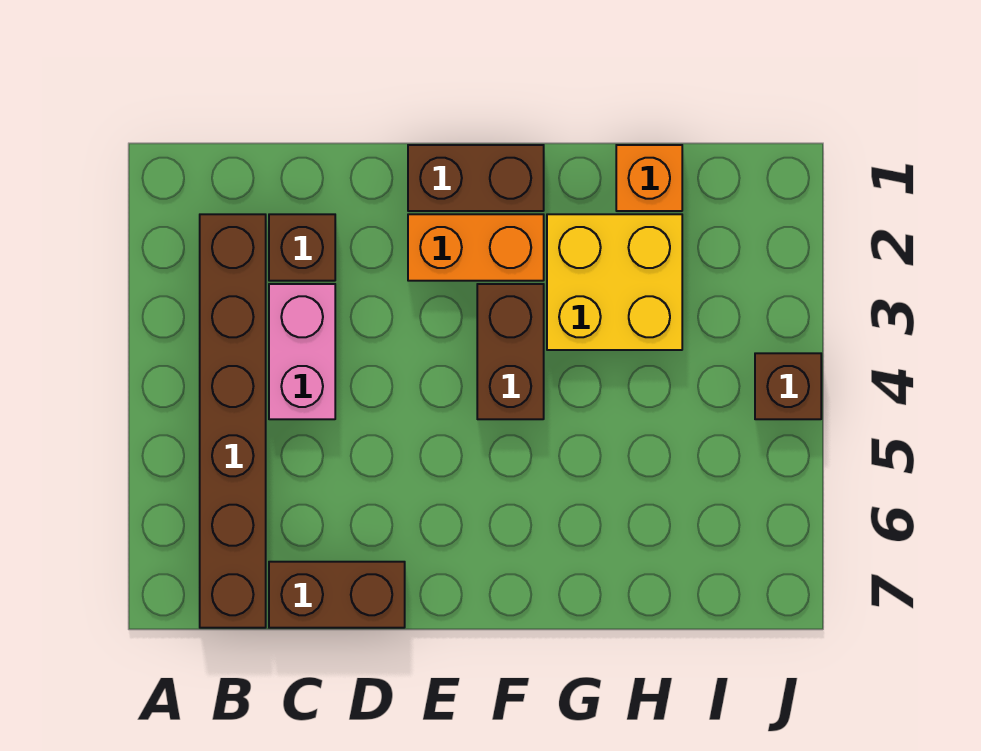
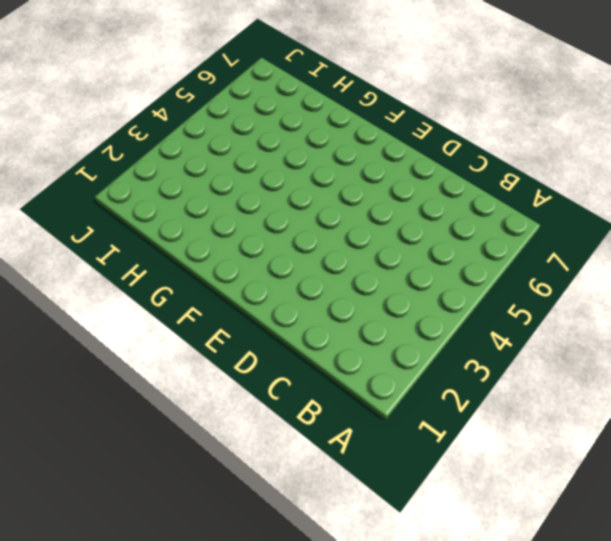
none -> brown 1x6 brick [200,214,266,628]
none -> brown 1x1 brick [269,214,335,281]

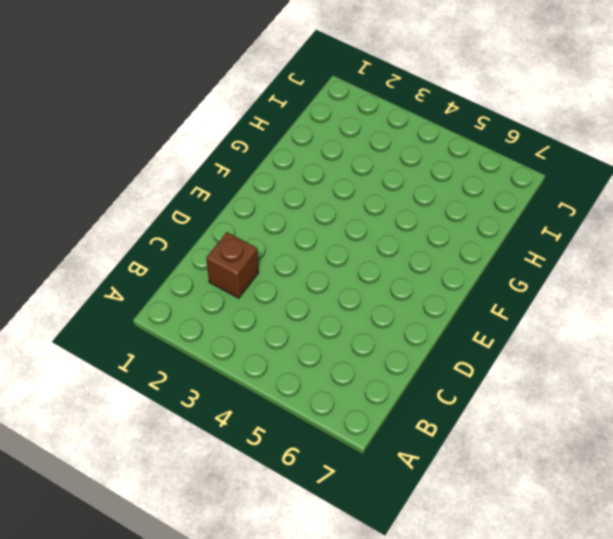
none -> brown 1x6 brick [200,214,266,628]
none -> pink 1x2 brick [269,284,335,419]

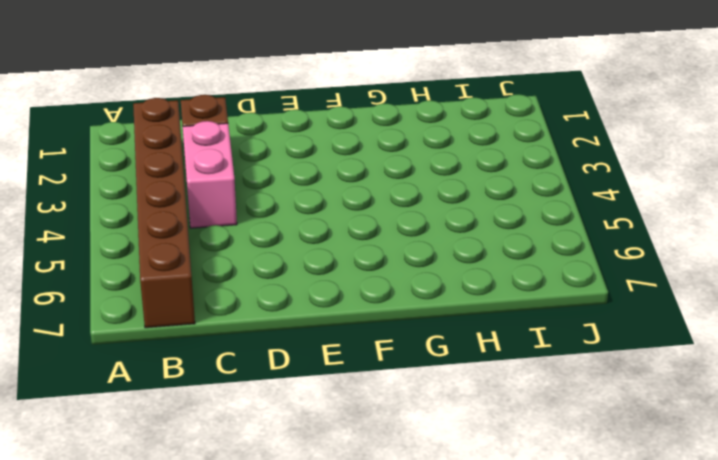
none -> brown 1x2 brick [269,562,405,628]
none -> brown 1x2 brick [408,145,544,211]

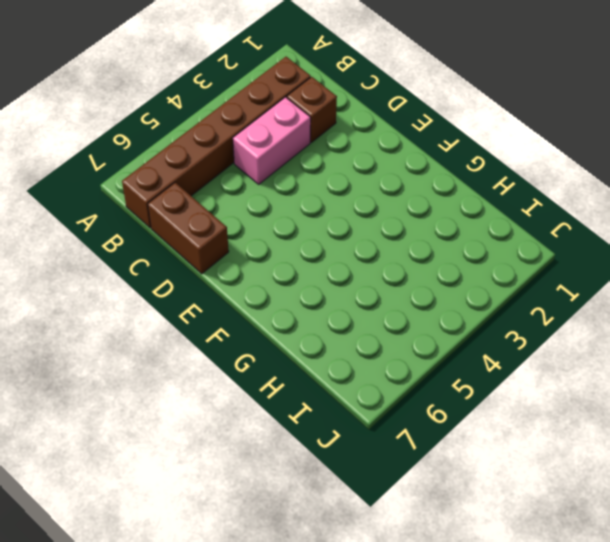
none -> brown 1x2 brick [408,145,544,211]
none -> orange 1x2 brick [408,214,544,281]

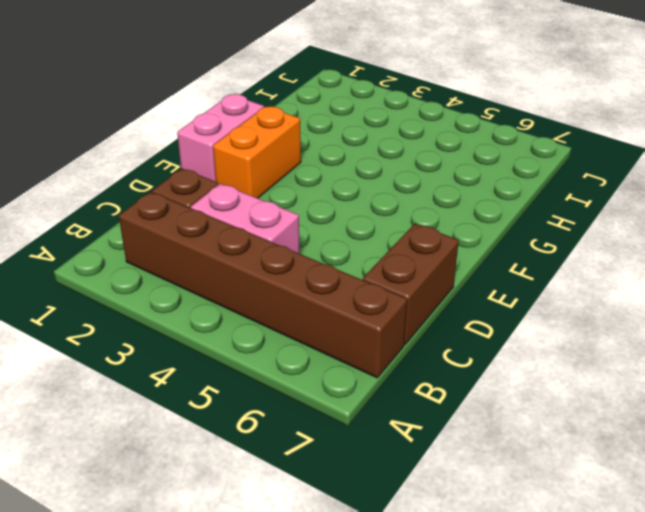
pink 1x2 brick [177,94,264,182] -> brown 1x2 brick [408,145,544,211]
none -> brown 1x2 brick [477,284,544,419]
none -> yellow 2x2 brick [547,214,682,350]

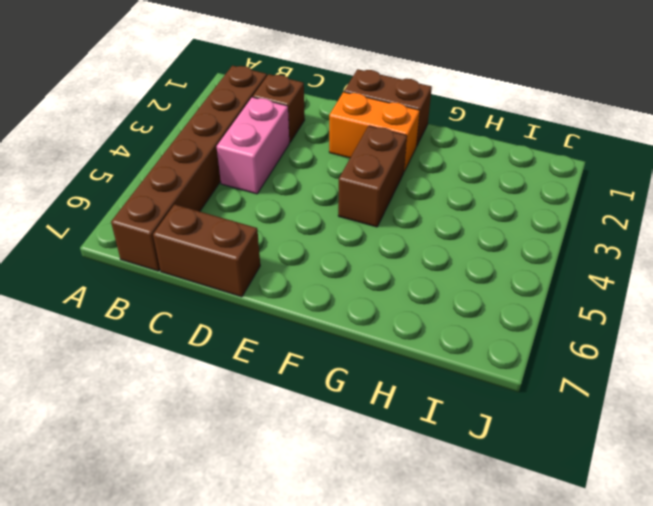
none -> yellow 2x2 brick [547,214,682,350]
none -> orange 1x1 brick [616,145,682,211]

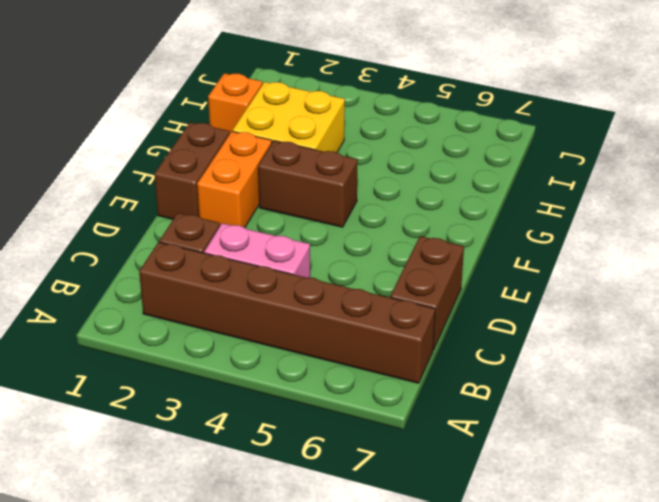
none -> brown 1x1 brick [755,353,821,419]

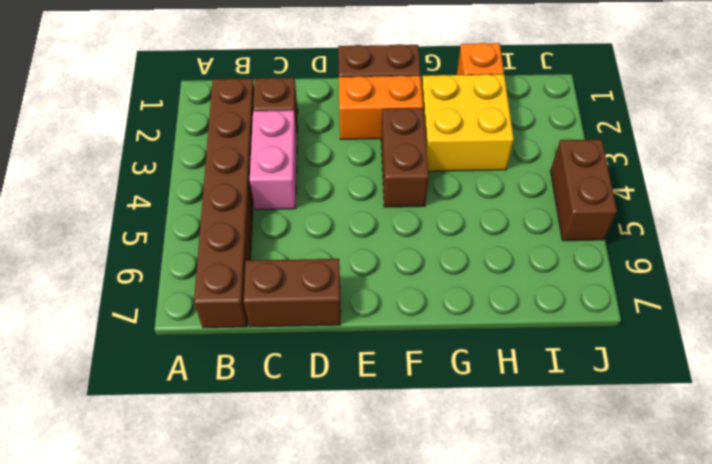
brown 1x2 brick [550,139,617,241] -> brown 1x1 brick [755,353,821,419]

